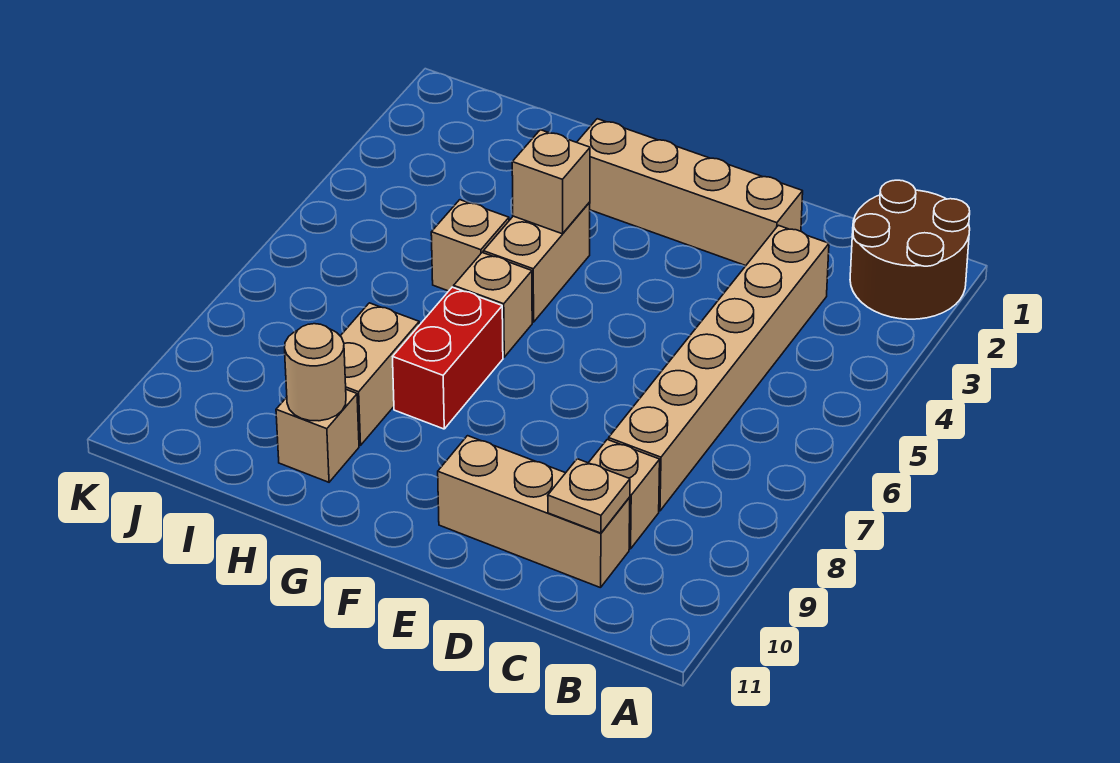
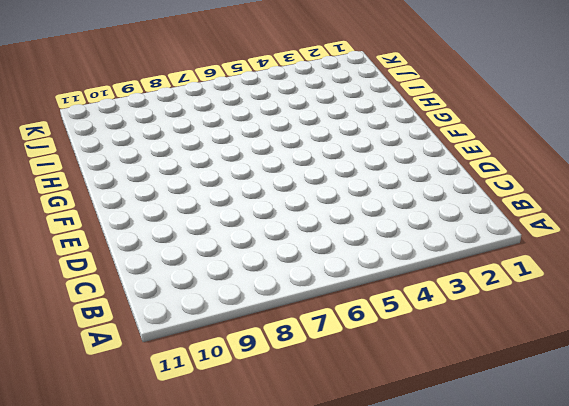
none -> brown 2x2 round brick [850,180,970,319]
none -> tan 1x6 brick [609,225,829,511]
none -> tan 1x1 brick [589,440,660,549]

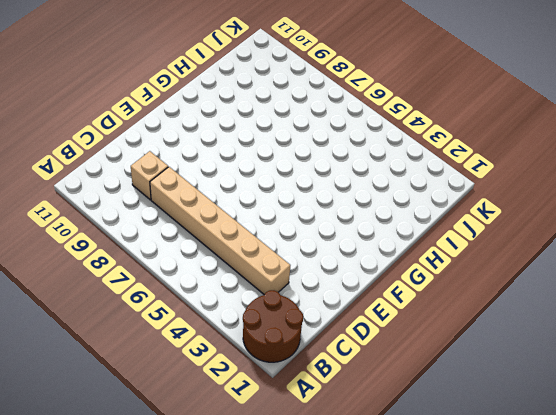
none -> tan 1x3 brick [438,436,630,588]
none -> tan 1x4 brick [577,119,803,266]
none -> tan 1x2 brick [483,202,590,322]

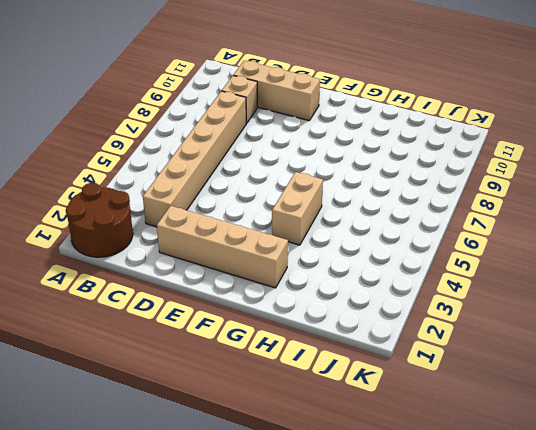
none -> tan 1x1 brick [454,253,532,357]
none -> red 1x2 brick [393,287,503,429]
none -> tan 1x1 brick [431,200,509,291]

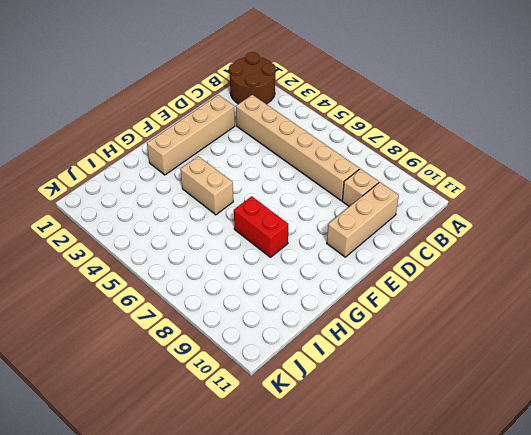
none -> tan 1x1 brick [454,253,532,357]
none -> tan 1x1 brick [431,200,509,291]
none -> tan 1x2 brick [341,303,419,445]

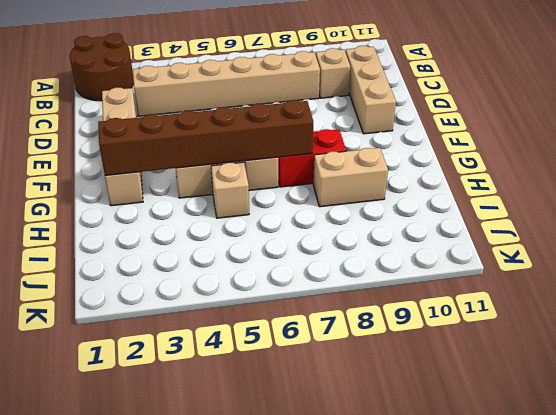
brown 1x6 brick [98,100,313,176] -> tan 1x1 brick [512,130,590,234]
none -> tan 1x1 brick [276,390,359,482]
none -> tan 1x1 plate [548,459,630,533]
none -> tan 1x1 round brick [285,324,346,421]

